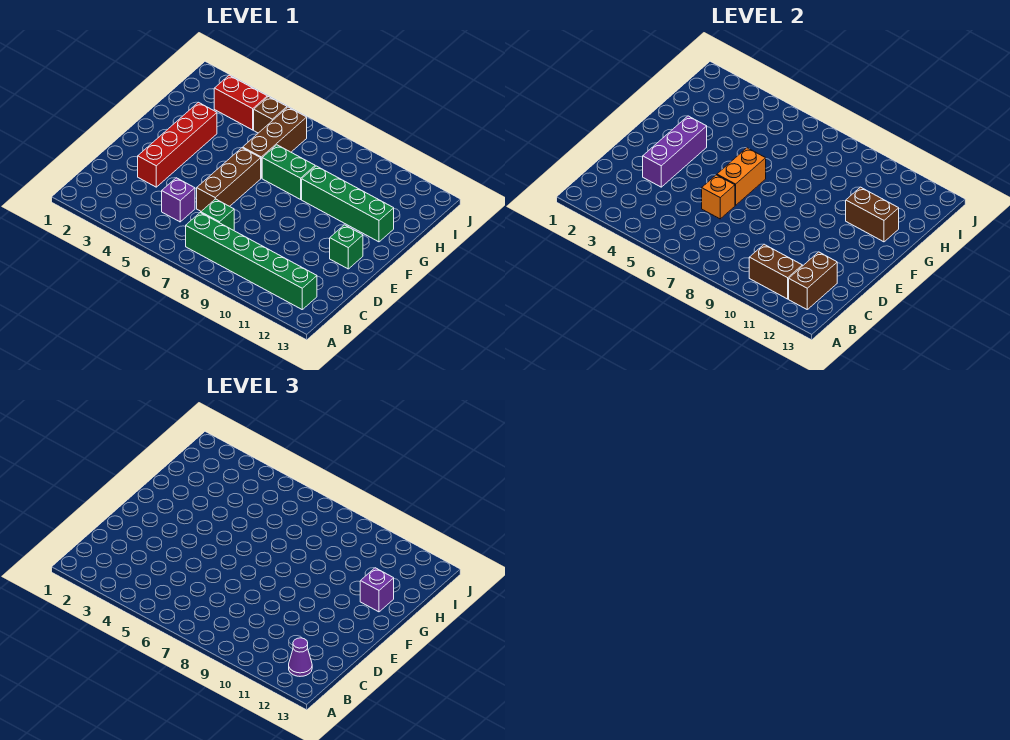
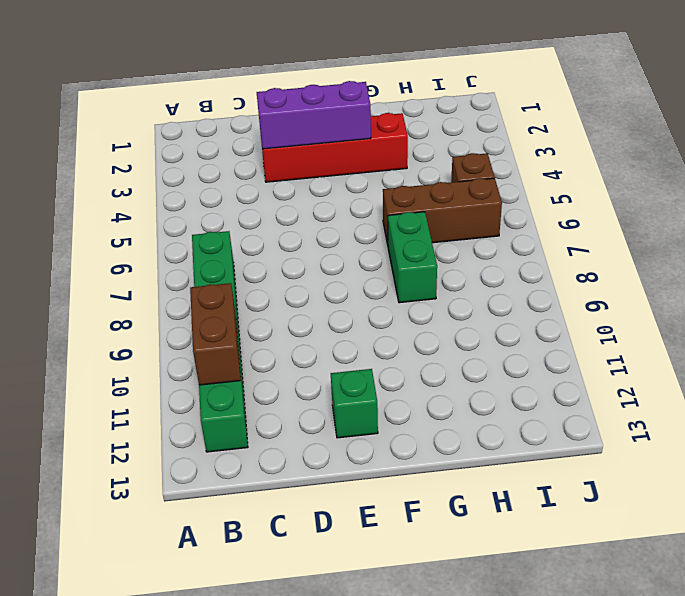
none -> purple 1x1 brick [162,178,195,222]
none -> green 1x1 brick [201,199,234,230]
none -> brown 1x3 brick [197,148,261,211]

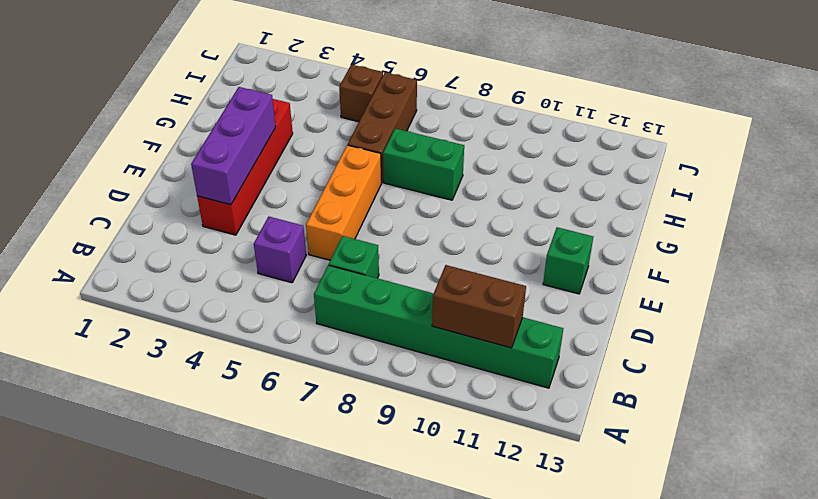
orange 1x3 brick [306,145,382,260] -> brown 1x3 brick [197,148,261,211]
none -> green 1x4 brick [302,166,394,242]
none -> red 1x2 brick [214,75,267,130]
none -> brown 1x2 brick [789,252,837,309]

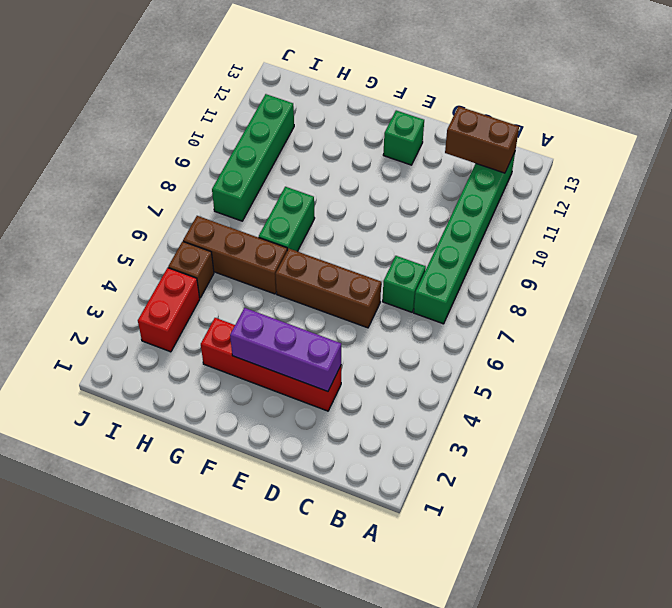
green 1x4 brick [212,94,294,221] -> green 1x4 brick moved to [302,166,394,242]
none -> purple 1x1 brick [162,178,195,222]
none -> brown 1x2 brick [749,244,802,299]
none -> orange 1x1 brick [702,175,735,219]

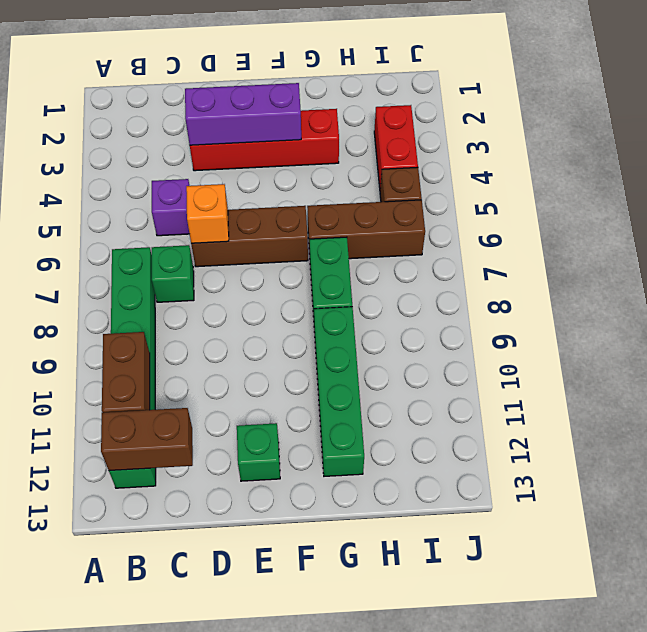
none -> orange 1x2 brick [717,148,766,205]
none -> brown 1x2 brick [846,187,899,242]
none -> purple 1x1 cone [289,638,312,676]

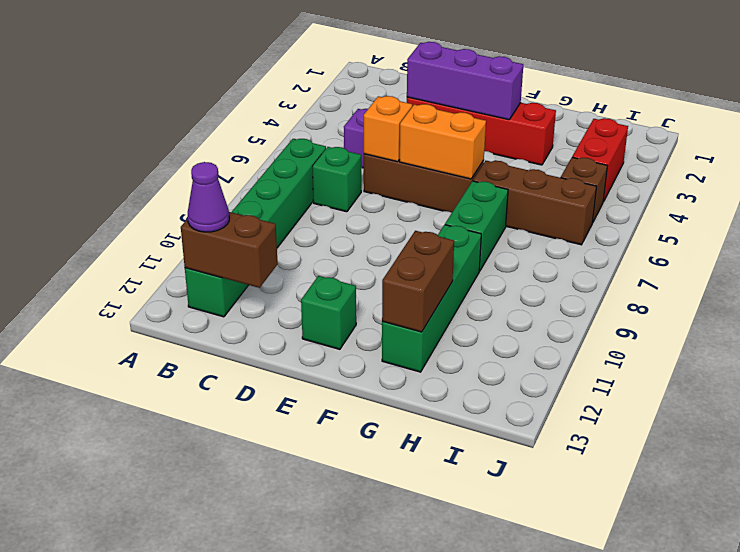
none -> brown 1x2 brick [749,244,802,299]
none -> purple 1x1 brick [360,568,394,612]

